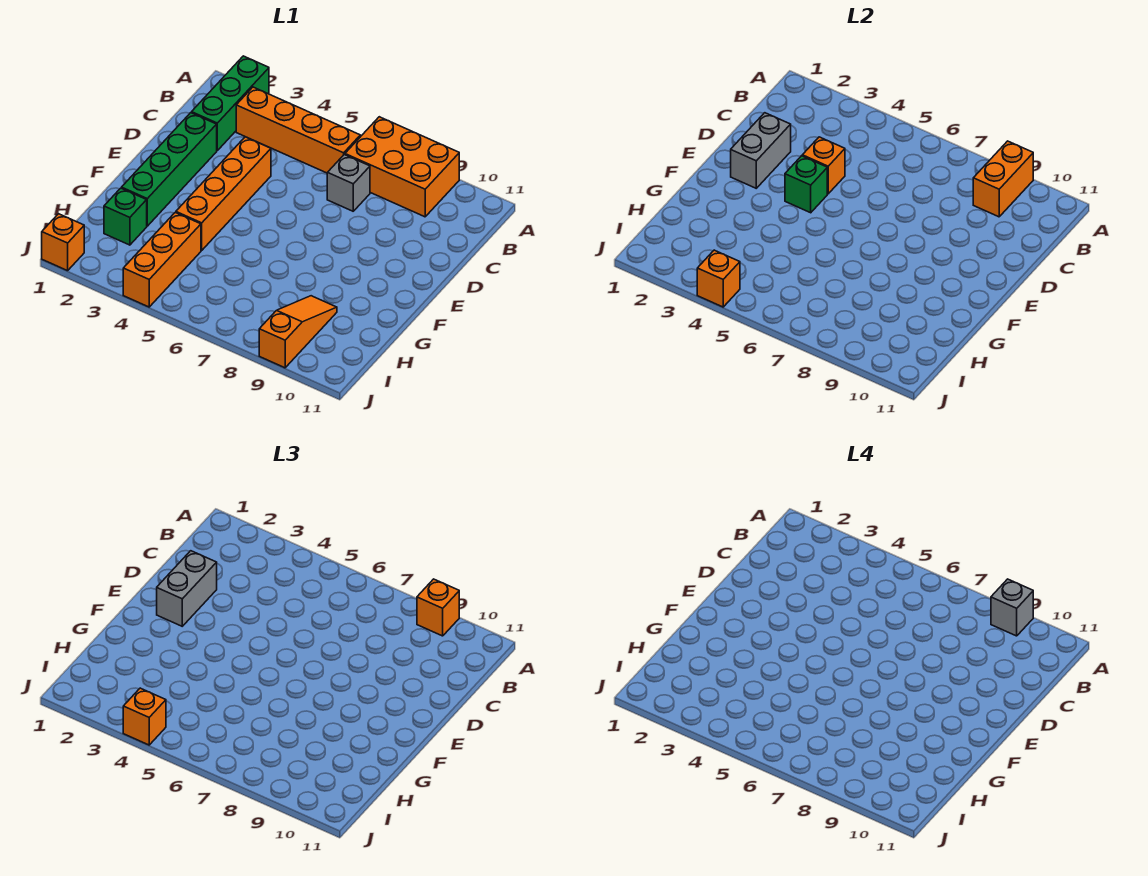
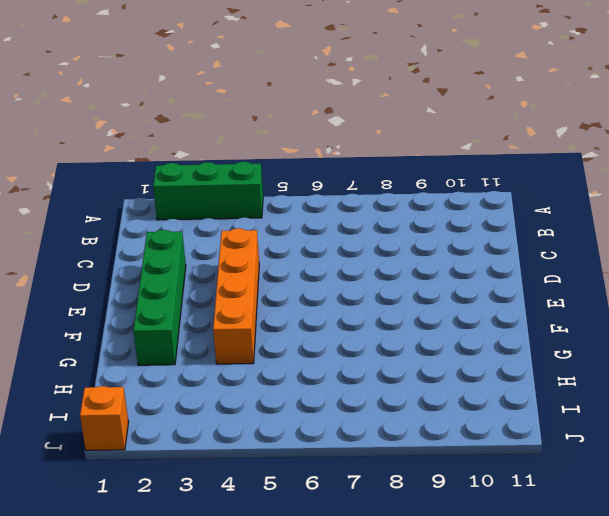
green 1x3 brick [153,161,263,220] -> green 1x3 brick turned to [192,56,269,150]
none -> orange 2x3 brick [345,117,459,217]
none -> orange 1x4 brick [236,87,360,173]
none -> grey 1x1 brick [327,155,370,211]

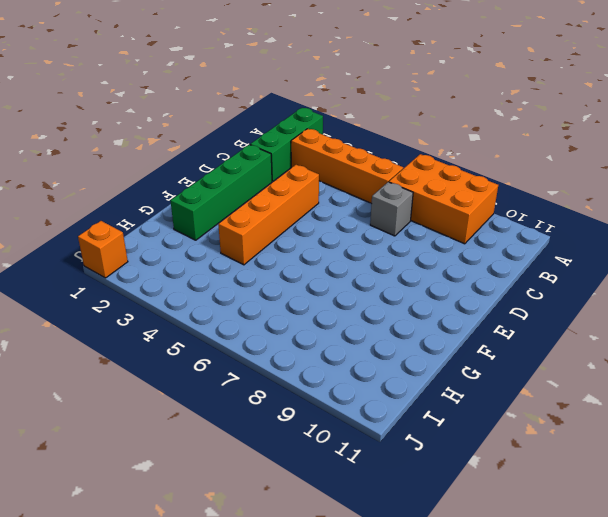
none -> green 1x1 brick [104,188,147,245]
none -> orange 1x3 brick [123,213,201,307]
none -> orange 1x3 slope [259,296,337,368]

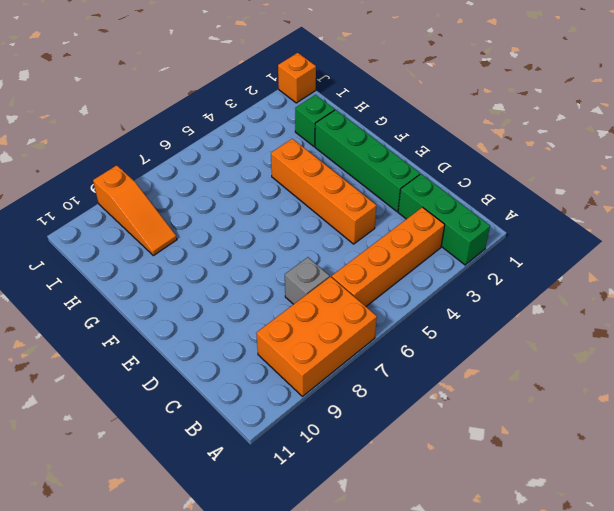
none -> orange 1x3 brick [123,213,201,307]
none -> orange 1x2 brick [973,141,1033,217]
none -> grey 1x2 brick [731,113,791,188]

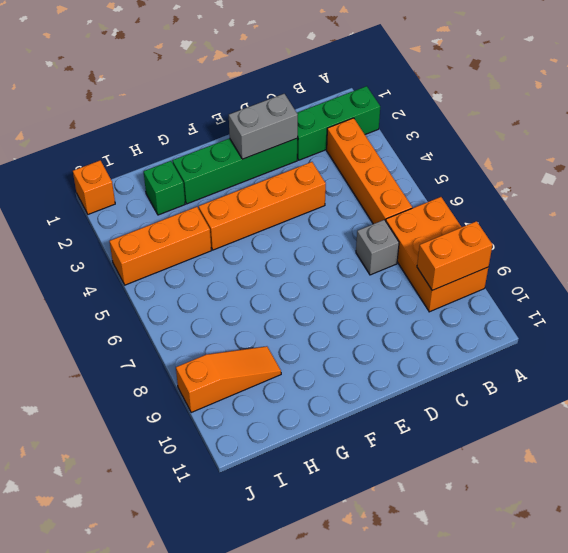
none -> orange 1x1 brick [802,137,845,194]
none -> green 1x1 brick [785,156,827,213]
none -> orange 1x1 brick [697,250,740,307]

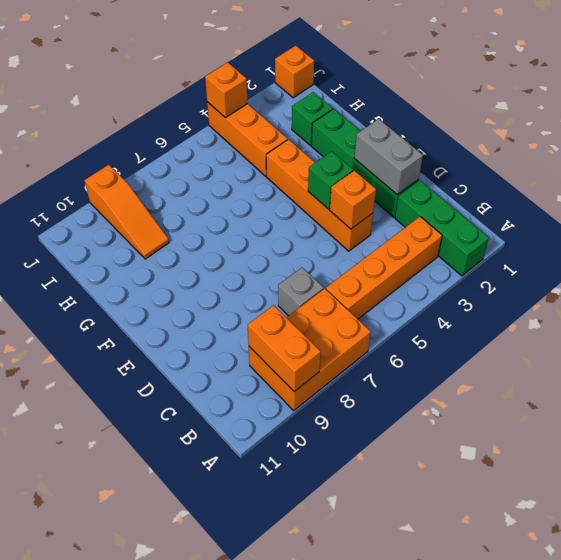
none -> orange 1x1 brick [417,579,459,636]
none -> grey 1x2 brick [157,551,217,626]
none -> orange 1x1 brick [123,688,166,745]

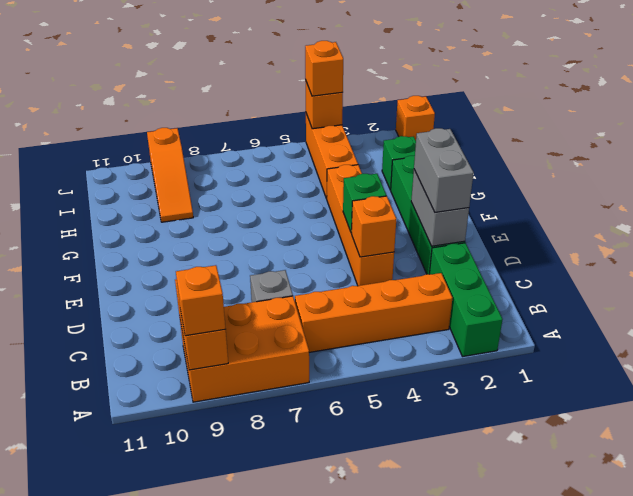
none -> grey 1x1 brick [991,579,1033,636]

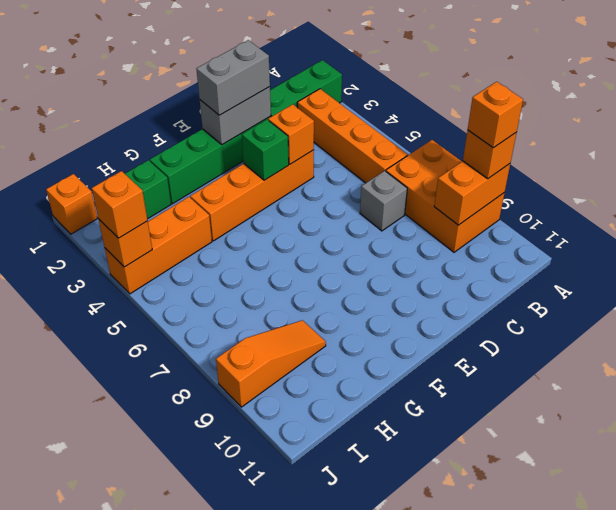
orange 1x1 brick [468,82,523,148] -> grey 1x1 brick [991,579,1033,636]

